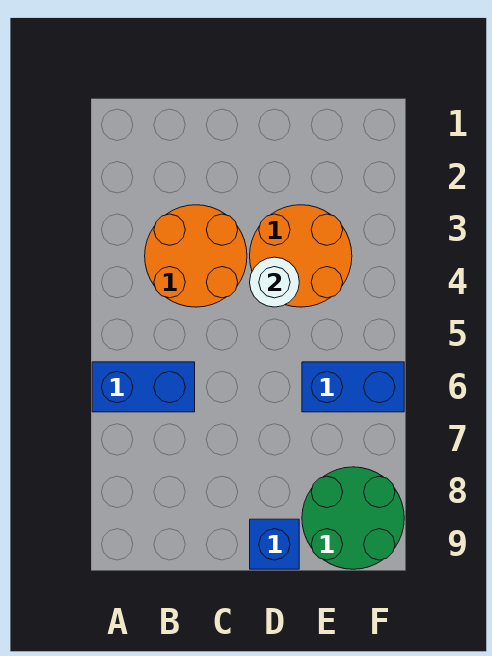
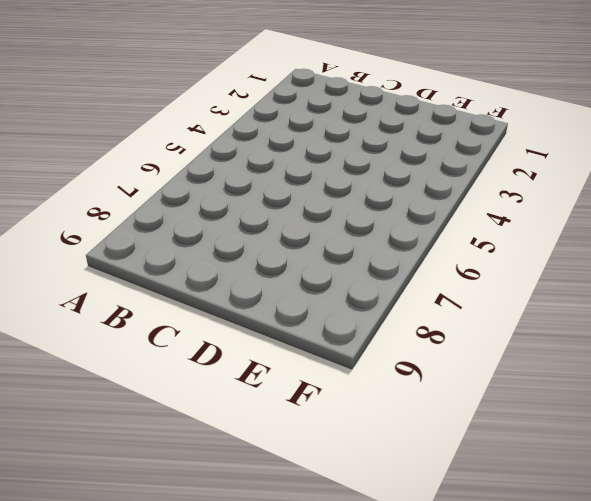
none -> blue 1x2 brick [92,362,195,412]
none -> orange 2x2 round brick [145,205,247,307]

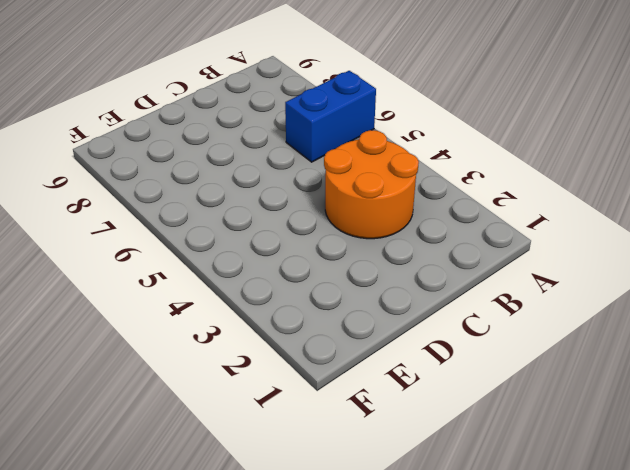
none -> orange 2x2 round brick [250,205,352,307]
none -> blue 1x1 brick [250,519,299,569]

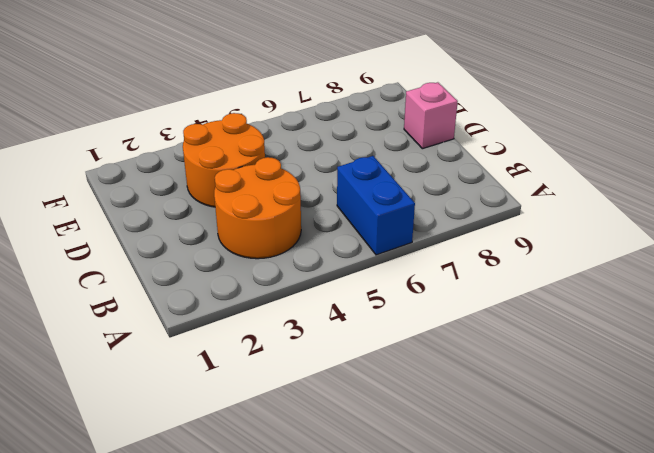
pink 1x1 brick [404,82,458,149] -> blue 1x1 brick [250,519,299,569]
none -> blue 1x2 brick [302,362,404,412]
none -> green 2x2 round brick [302,467,404,569]

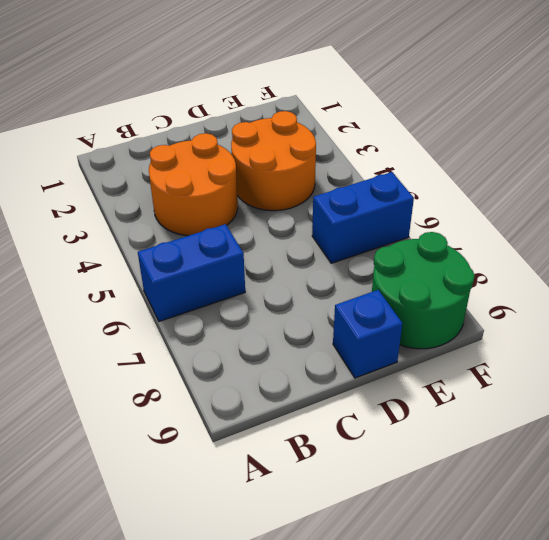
none -> white 1x1 round brick [250,257,299,307]

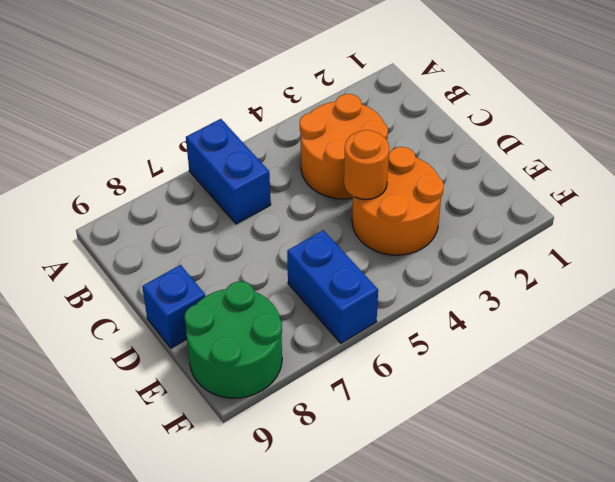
orange 1x1 round brick [344,130,389,200] -> white 1x1 round brick [250,257,299,307]

